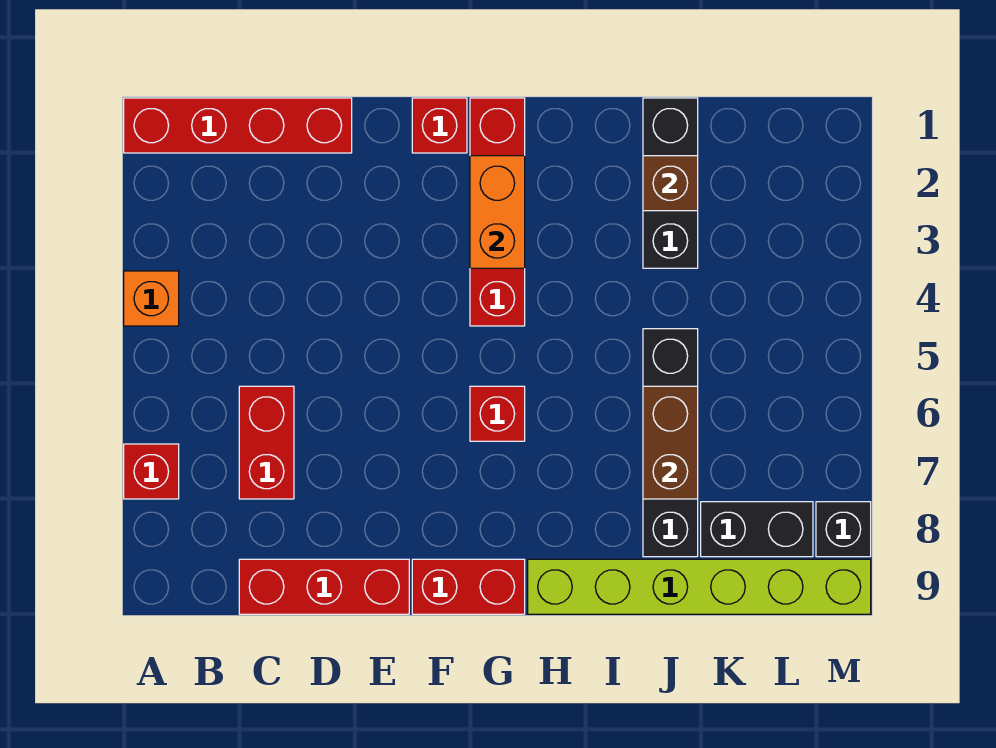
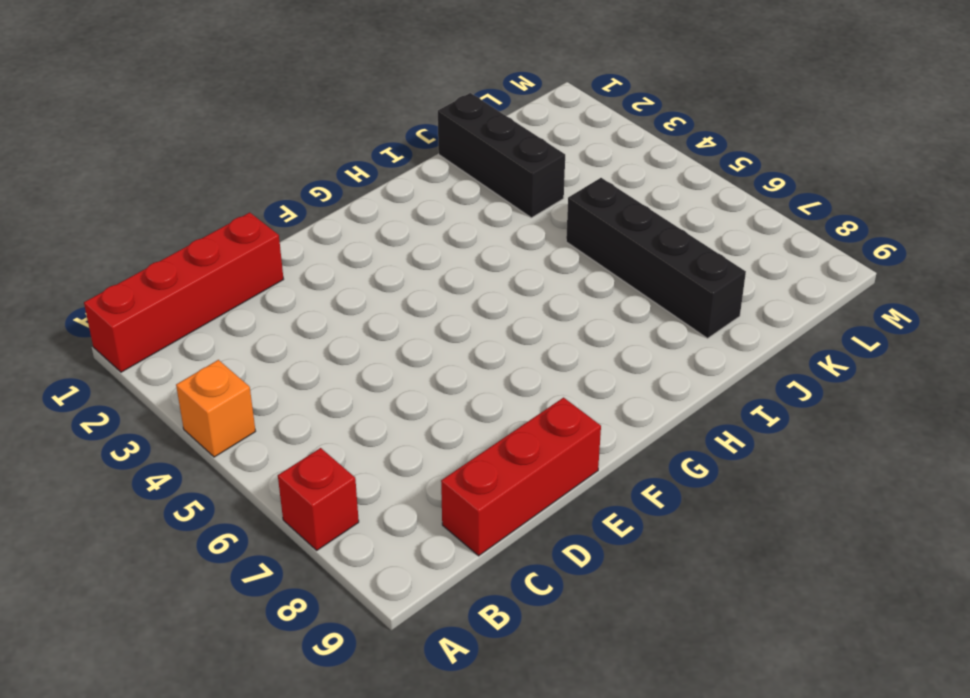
none -> red 1x2 brick [239,386,294,499]
none -> red 1x1 brick [412,98,467,153]
none -> red 1x2 brick [412,559,525,614]

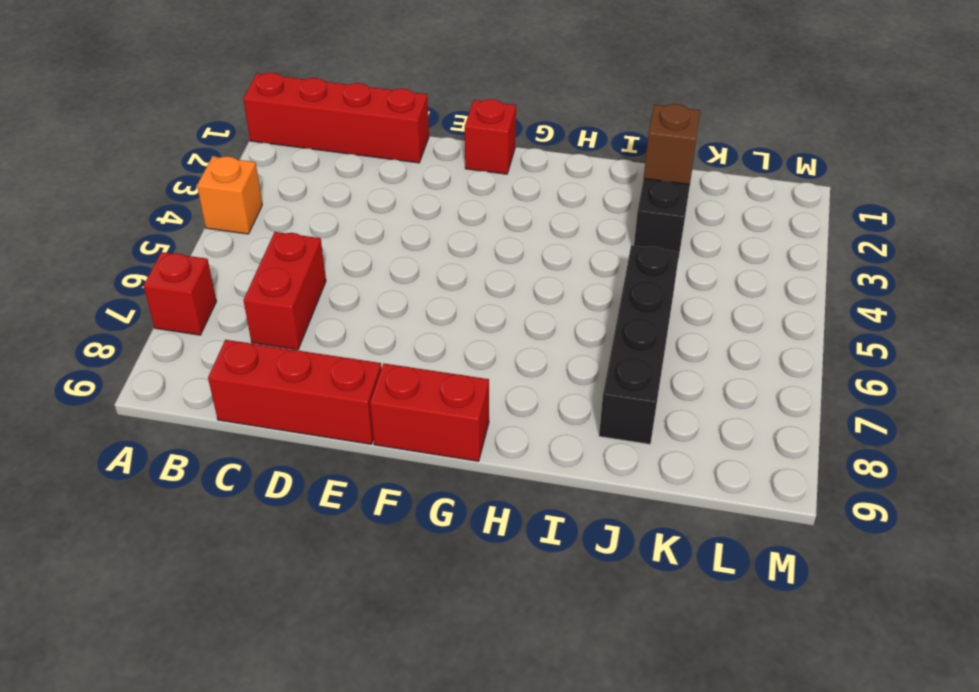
none -> red 1x4 brick [470,98,525,326]
none -> red 1x1 brick [470,386,525,441]
none -> lime 1x6 brick [528,559,871,614]

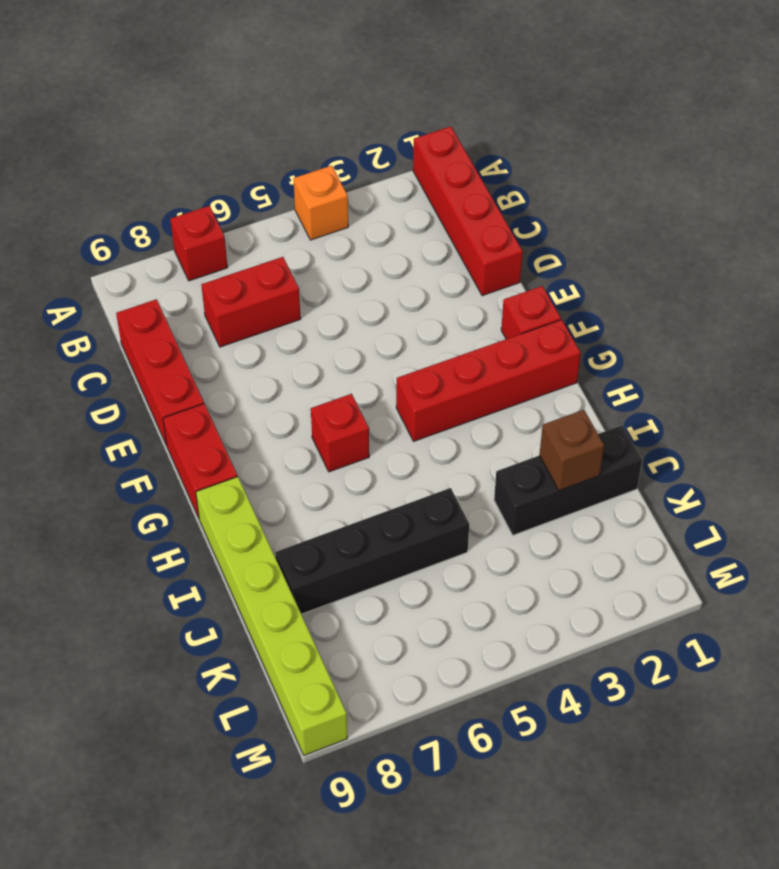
none -> black 1x2 brick [701,502,813,557]
none -> black 1x1 brick [816,502,871,557]
none -> orange 1x2 brick [470,156,525,268]

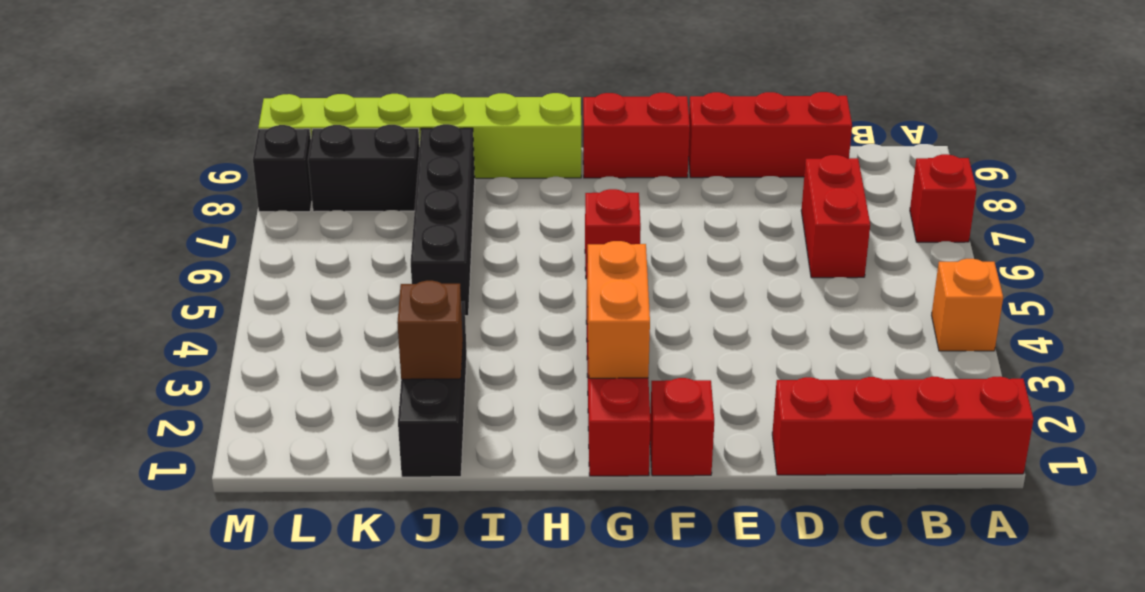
none -> brown 1x2 brick [643,386,698,499]

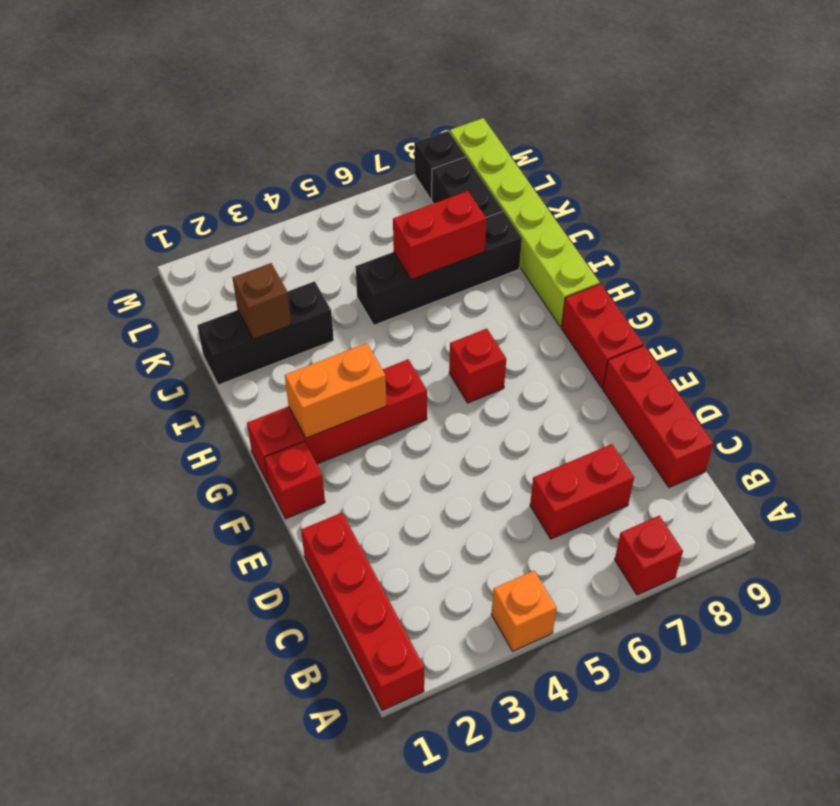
red 1x2 brick [393,191,487,280] -> brown 1x2 brick [643,386,698,499]

